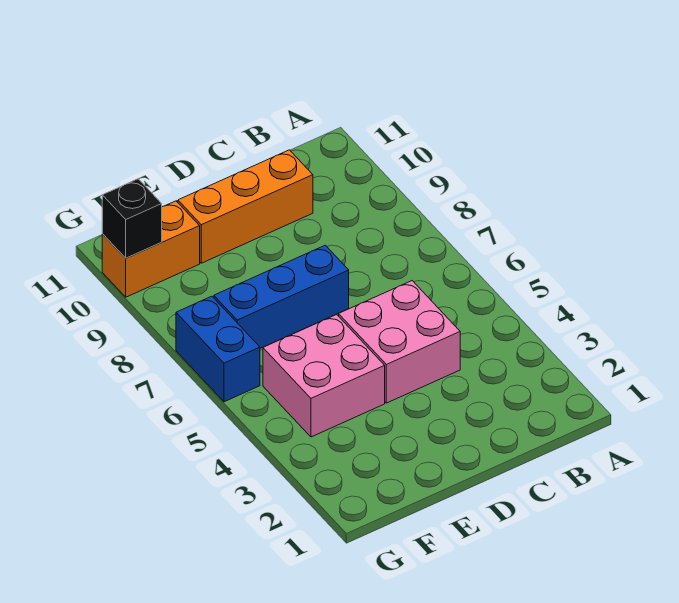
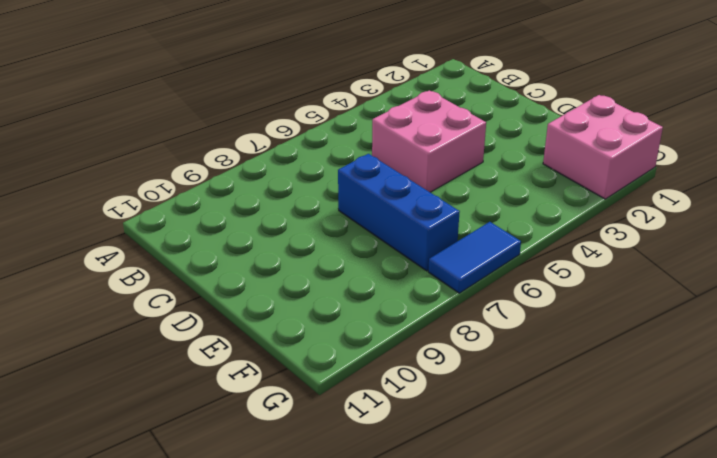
pink 2x2 brick [543,95,663,199] -> pink 2x2 brick moved to [263,314,385,437]
blue 1x2 tile [428,222,521,293] -> blue 1x2 brick [176,296,260,402]
none -> orange 1x3 brick [178,150,313,263]
none -> orange 1x2 brick [102,201,200,297]

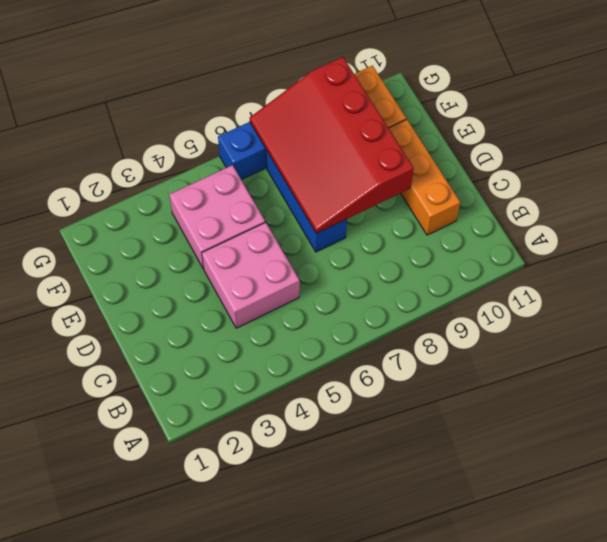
red 3x4 slope [250,57,414,234] -> none
none -> black 1x1 brick [102,179,162,258]

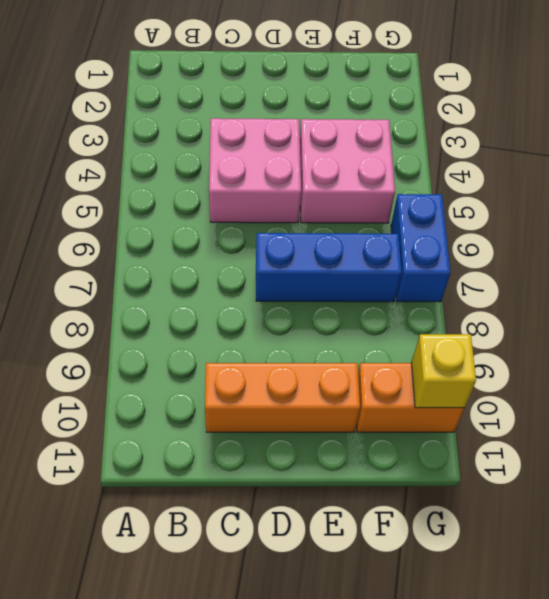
yellow 1x1 brick [411,334,476,408] -> black 1x1 brick [102,179,162,258]

